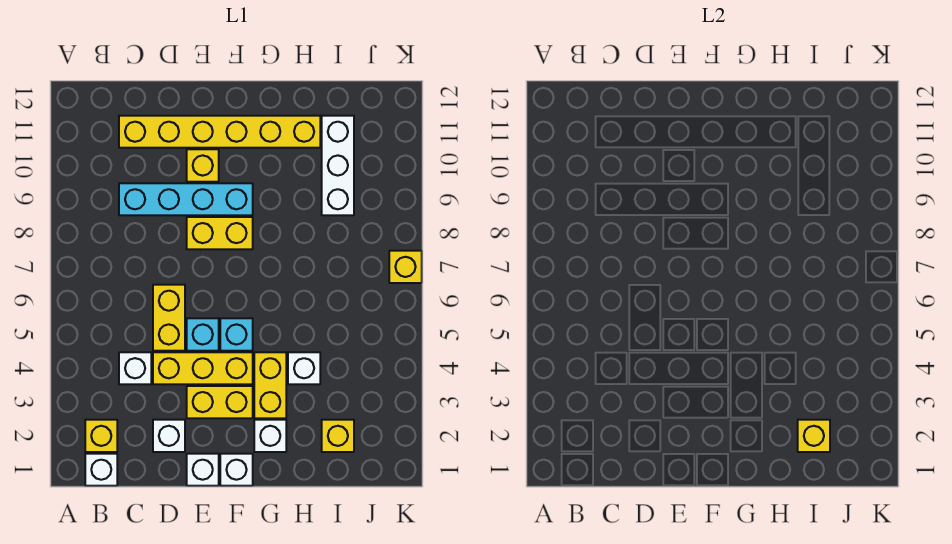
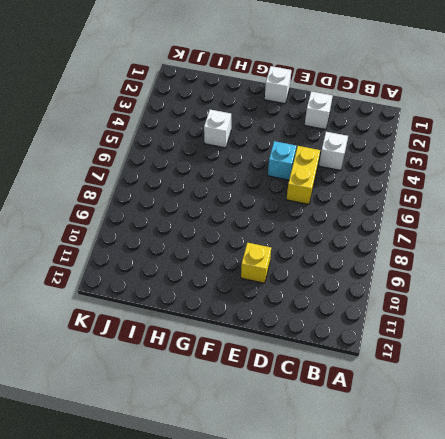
none -> white 1x1 brick [85,454,117,486]
none -> yellow 1x1 brick [85,420,117,452]
none -> cyan 1x4 brick [119,183,253,215]

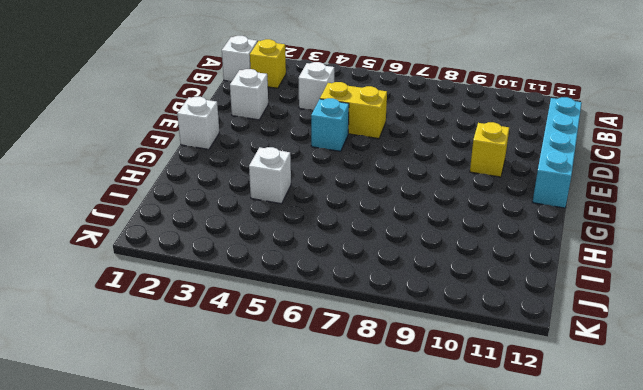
cyan 1x4 brick [533,97,582,208] -> cyan 1x4 brick moved to [119,183,253,215]
none -> yellow 1x6 brick [119,116,320,148]
none -> yellow 1x3 brick [153,352,253,384]
none -> white 1x1 brick [187,454,219,486]

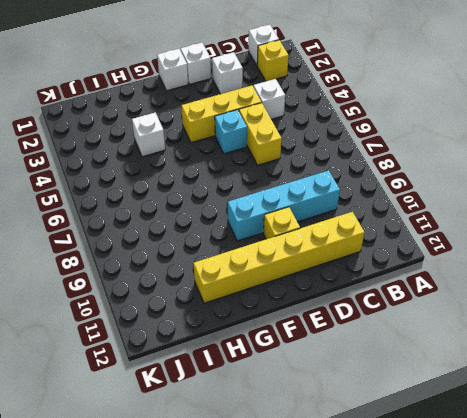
none -> yellow 1x2 brick [187,386,253,418]
none -> yellow 1x2 brick [187,217,253,249]
none -> cyan 1x1 brick [220,318,253,351]

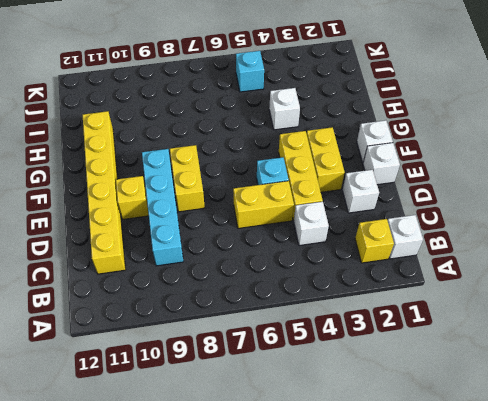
cyan 1x1 brick [236,51,264,92] -> cyan 1x1 brick moved to [220,318,253,351]
none -> white 1x1 brick [254,420,286,452]
none -> yellow 1x2 brick [254,352,286,418]
none -> yellow 1x1 brick [322,420,354,452]

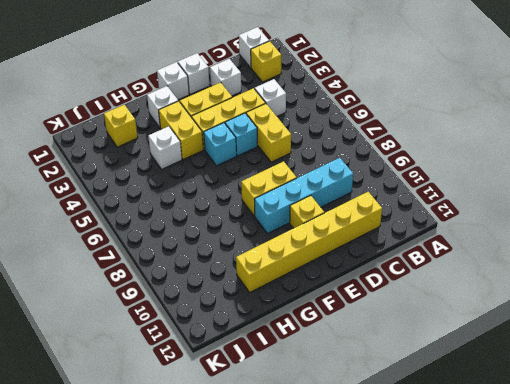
none -> white 1x3 brick [322,116,354,215]
none -> yellow 1x1 brick [389,251,422,283]
none -> yellow 1x1 brick [798,420,830,452]

